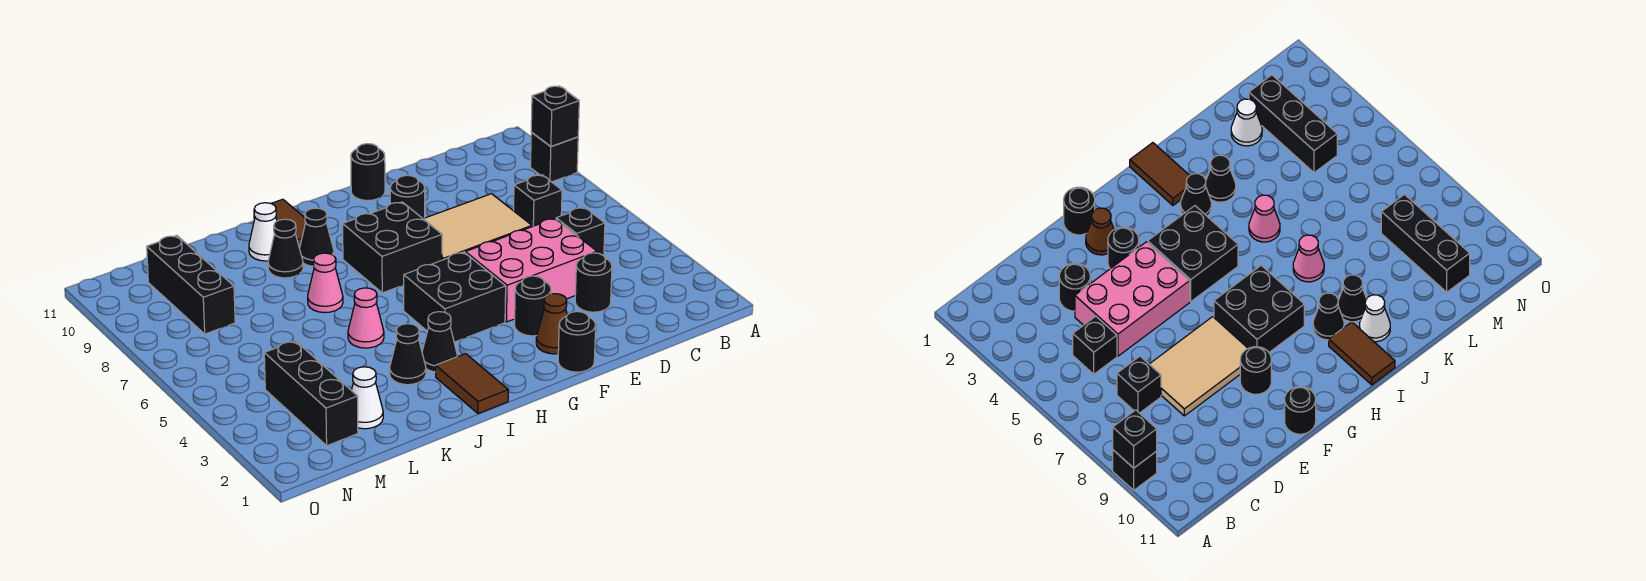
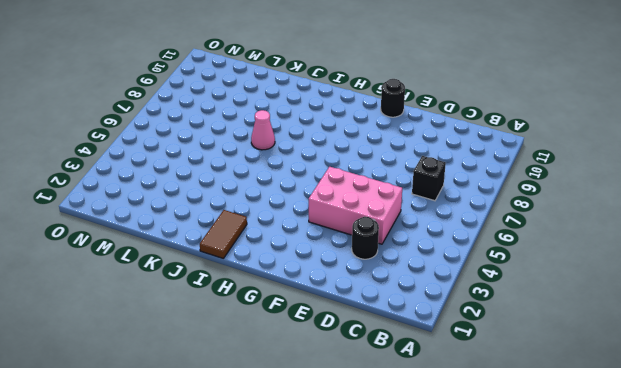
none -> black 1x1 brick [530,132,578,182]
none -> black 1x1 brick [556,207,605,256]
none -> tan 2x3 tile [424,194,532,260]

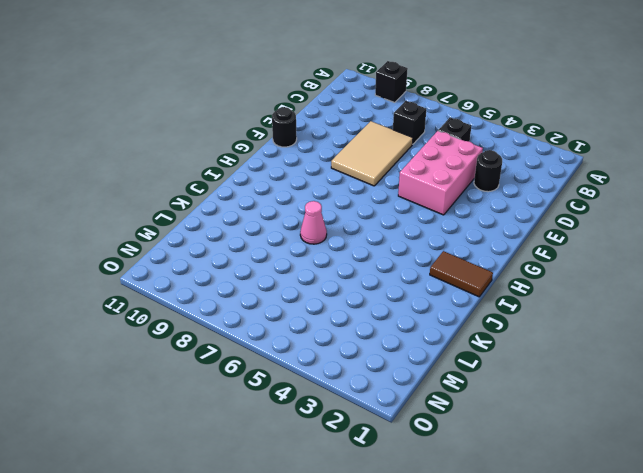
none -> black 1x1 round brick [558,311,596,372]
none -> brown 1x1 cone [536,294,567,354]
none -> black 1x1 round brick [515,276,551,336]

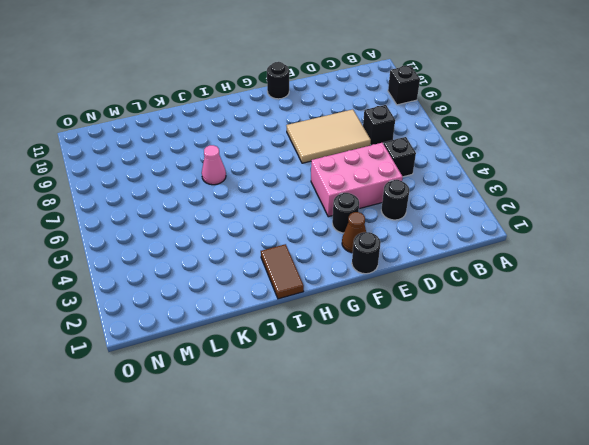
none -> black 1x1 round brick [390,175,425,219]
none -> black 2x2 brick [404,252,506,342]
none -> black 2x2 brick [343,202,442,293]

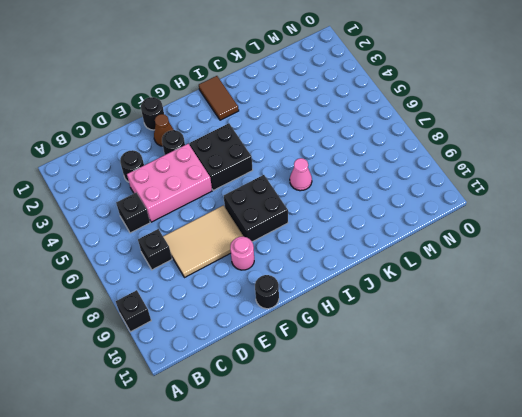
pink 1x1 round brick [230,237,254,270] -> black 1x1 round brick [390,175,425,219]
none -> black 1x1 cone [422,312,457,372]
none -> black 1x1 cone [300,208,334,266]
none -> brown 1x2 tile [254,199,306,248]

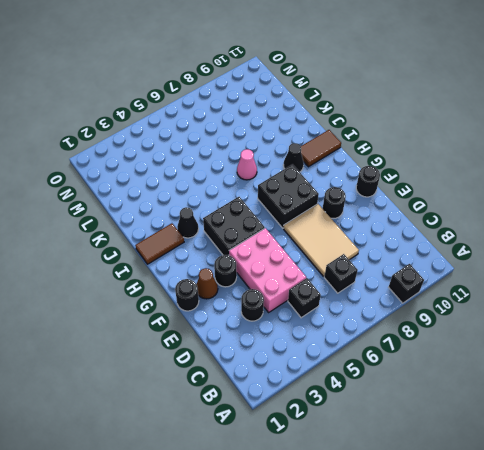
none -> black 1x1 cone [390,324,426,385]
none -> pink 1x1 cone [348,288,384,348]
none -> black 1x1 cone [268,219,303,278]

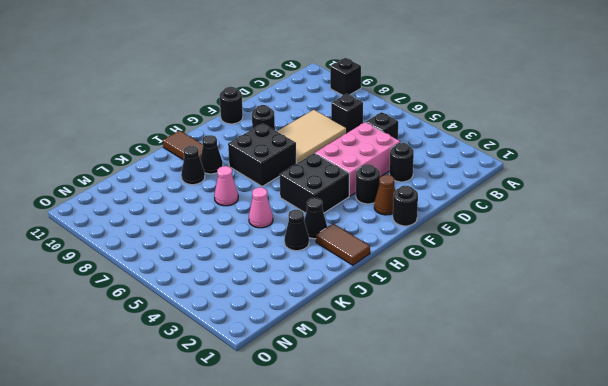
none -> white 1x1 cone [249,203,277,261]
none -> white 1x1 cone [351,367,383,429]
none -> black 1x3 brick [264,341,358,446]

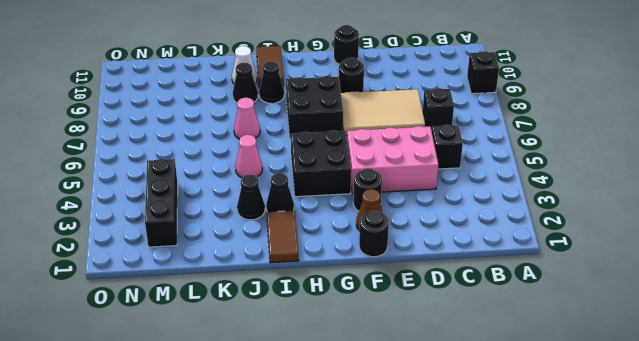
none -> black 1x1 round brick [575,253,612,312]
none -> white 1x1 cone [351,367,383,429]
none -> black 1x3 brick [147,236,235,334]

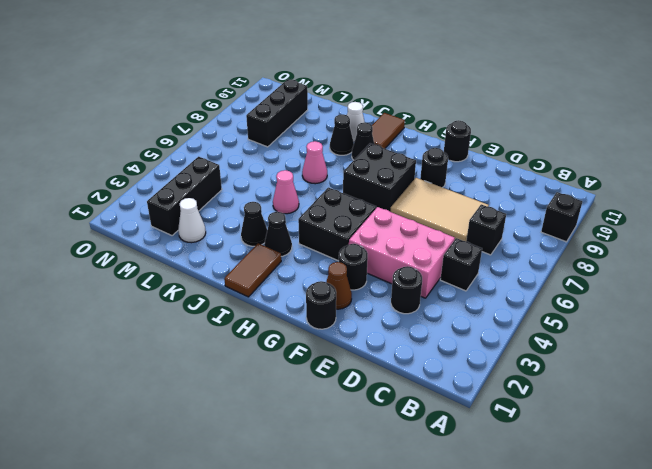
none -> black 1x1 brick [531,86,579,147]

